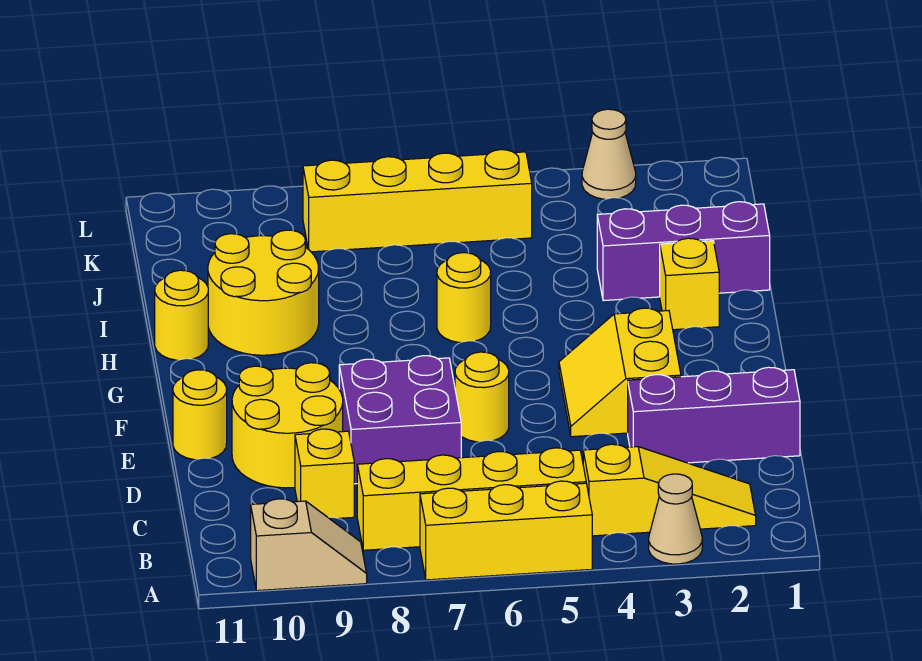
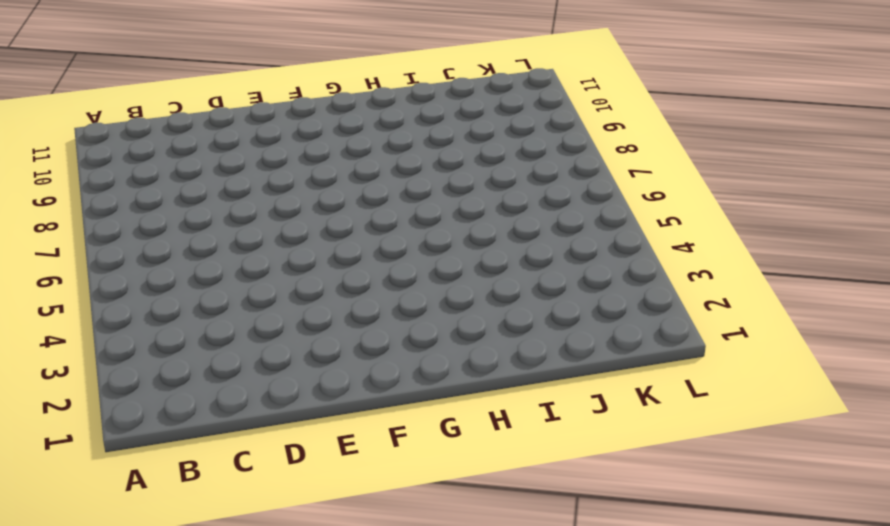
none -> tan 1x1 cone [649,474,702,564]
none -> yellow 1x3 brick [420,481,592,580]
none -> tan 1x2 slope [251,499,367,591]

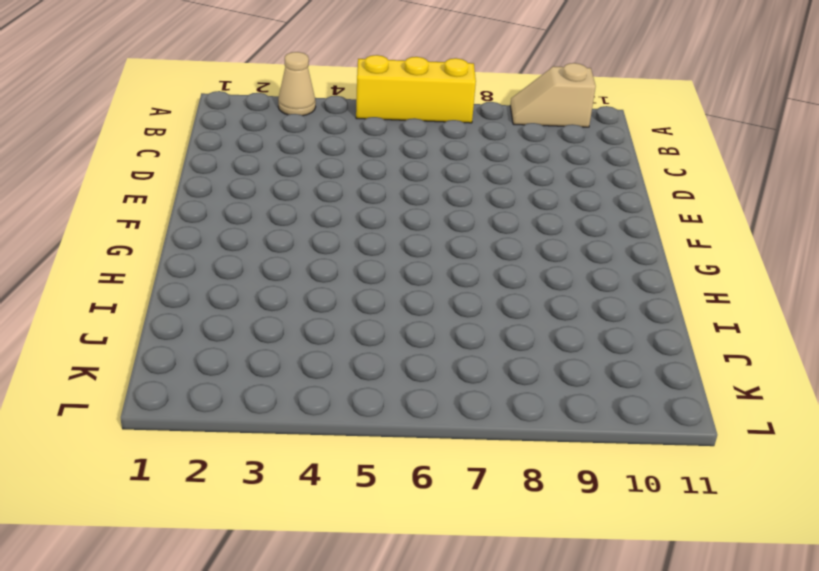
none -> yellow 1x3 slope [583,444,756,536]
none -> yellow 1x4 brick [357,448,586,550]
none -> yellow 1x1 brick [295,429,354,518]

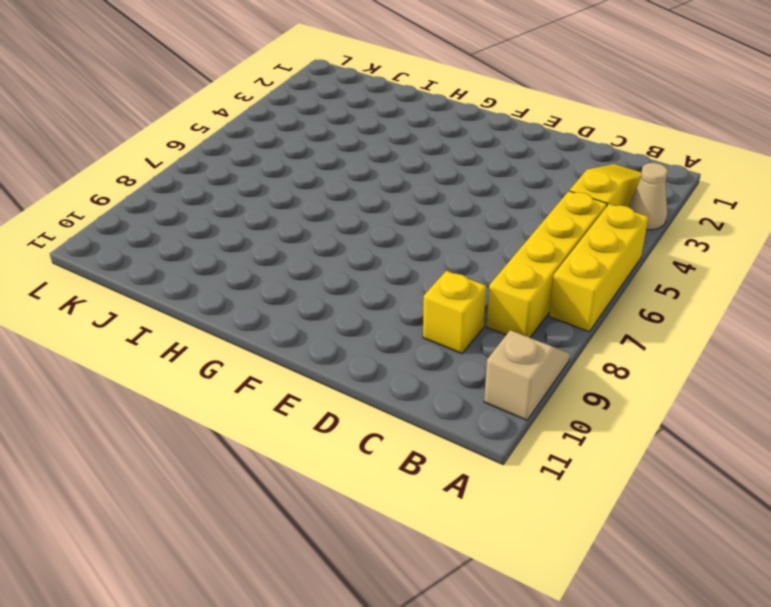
none -> purple 1x3 brick [628,367,800,463]
none -> purple 2x2 brick [339,356,461,484]
none -> yellow 2x2 round brick [232,363,343,488]

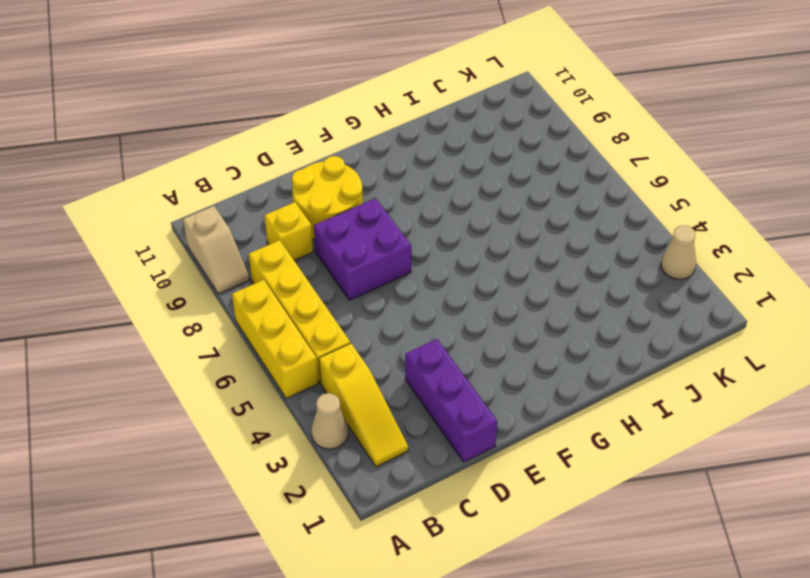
none -> yellow 2x2 slope [559,308,681,437]
none -> yellow 1x1 round brick [455,352,509,442]
none -> yellow 1x1 round brick [173,370,227,460]

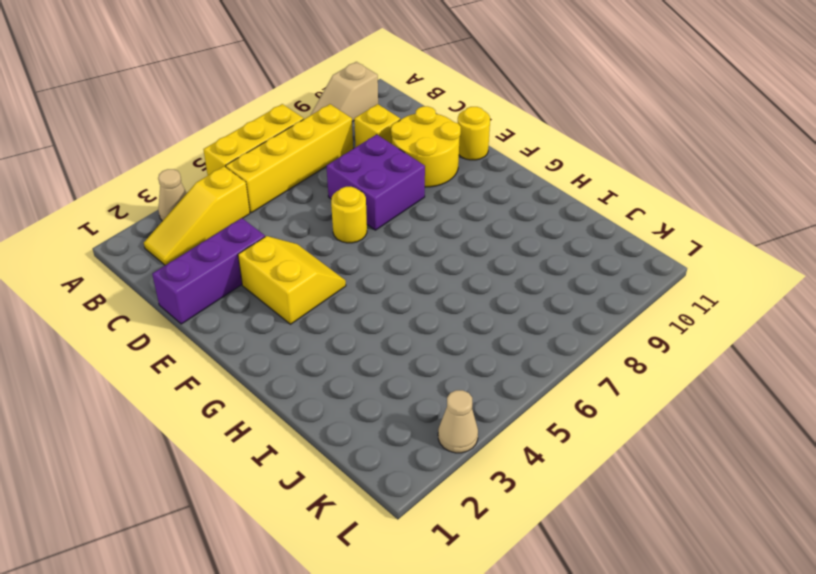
none -> yellow 1x1 brick [660,238,719,330]
none -> yellow 1x1 round brick [437,253,491,343]
none -> yellow 2x2 round brick [208,230,319,355]

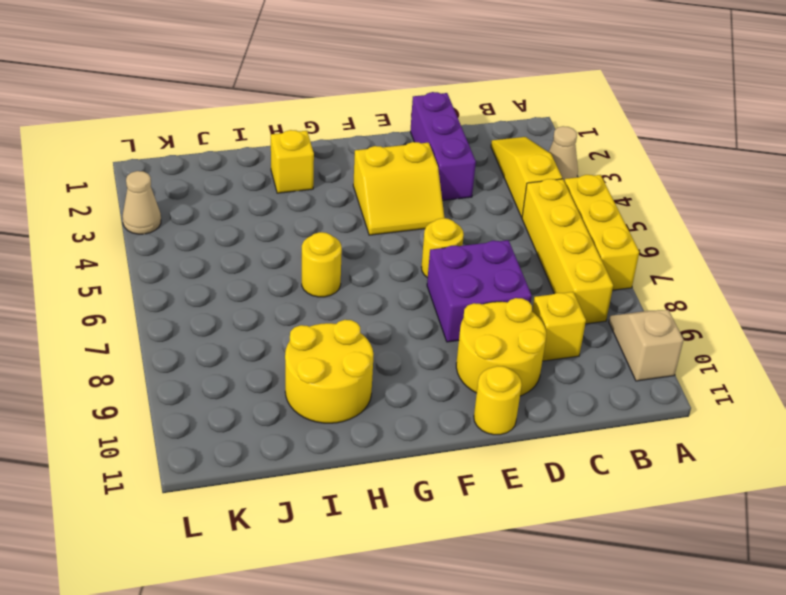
none -> yellow 1x1 round brick [155,270,208,360]
none -> purple 1x3 brick [597,202,770,301]
none -> yellow 1x4 brick [303,150,532,252]

